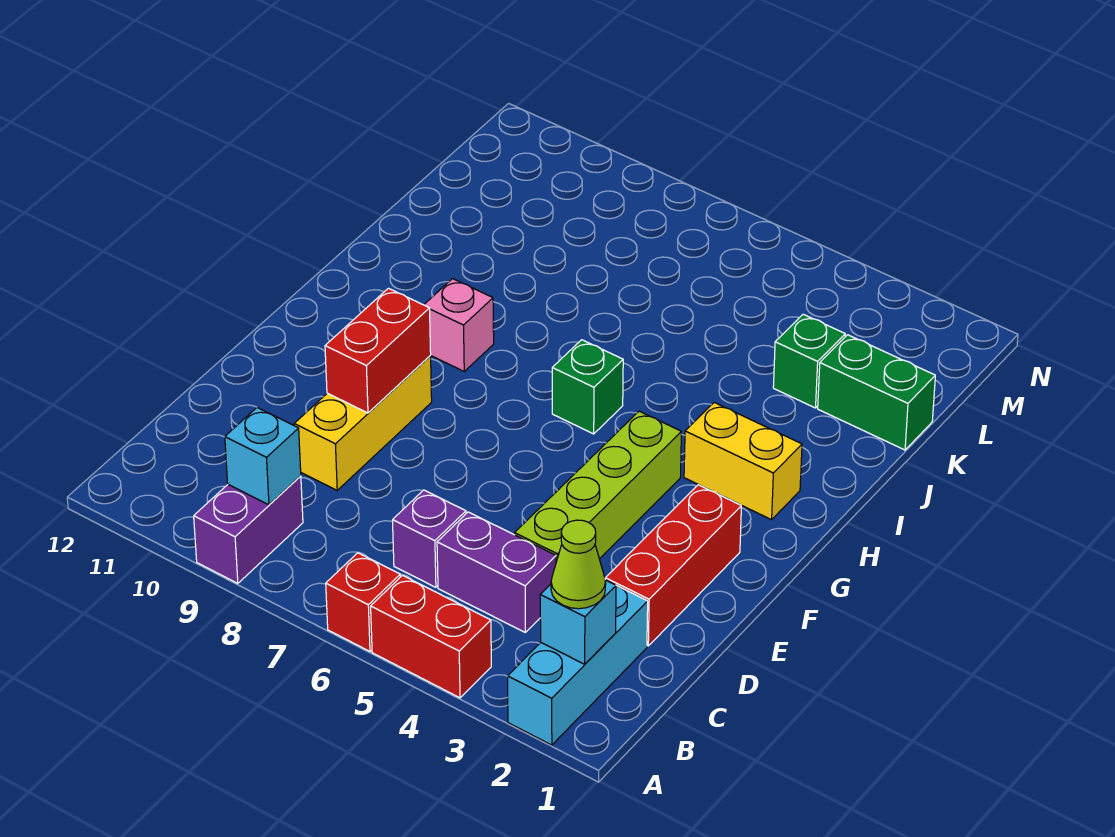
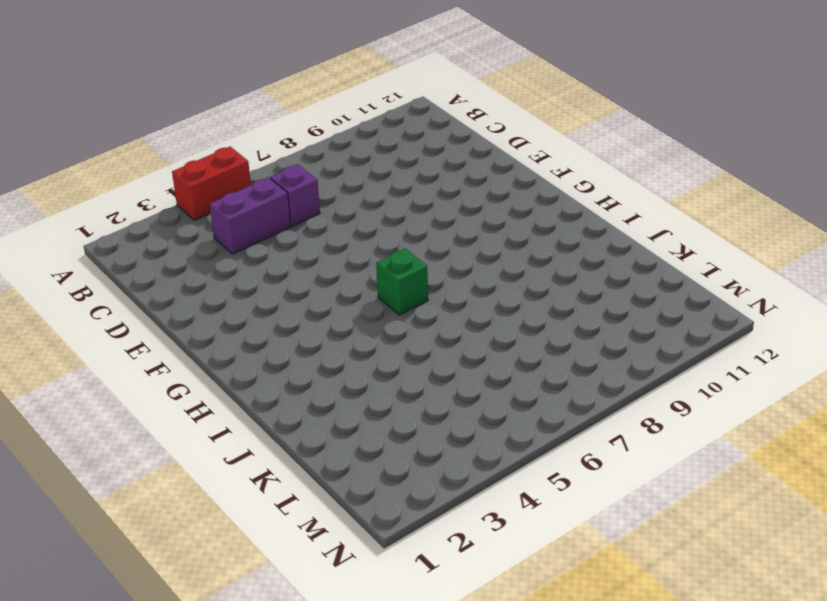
none -> cyan 1x3 brick [508,585,648,745]
none -> red 1x1 brick [326,553,400,651]
none -> purple 1x2 brick [194,476,303,584]

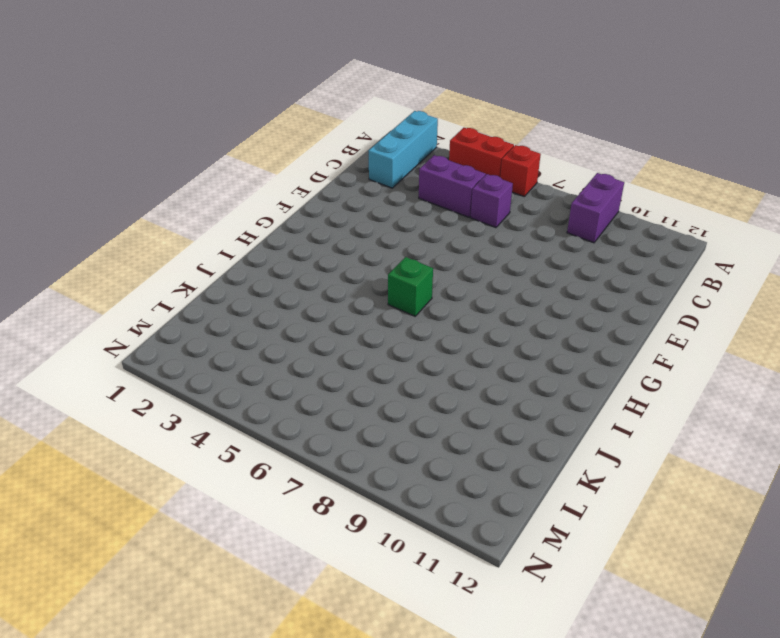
none -> red 1x3 brick [605,485,741,646]
none -> lime 1x4 brick [515,411,681,562]
none -> yellow 1x3 brick [294,356,432,490]

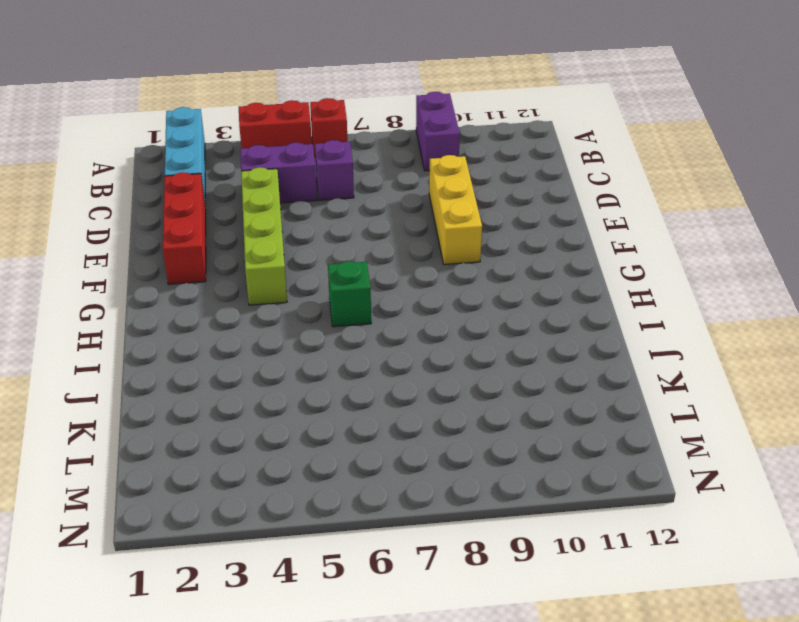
none -> yellow 1x2 brick [684,403,802,520]
none -> pink 1x1 brick [424,279,494,371]
none -> green 1x2 brick [818,335,935,450]

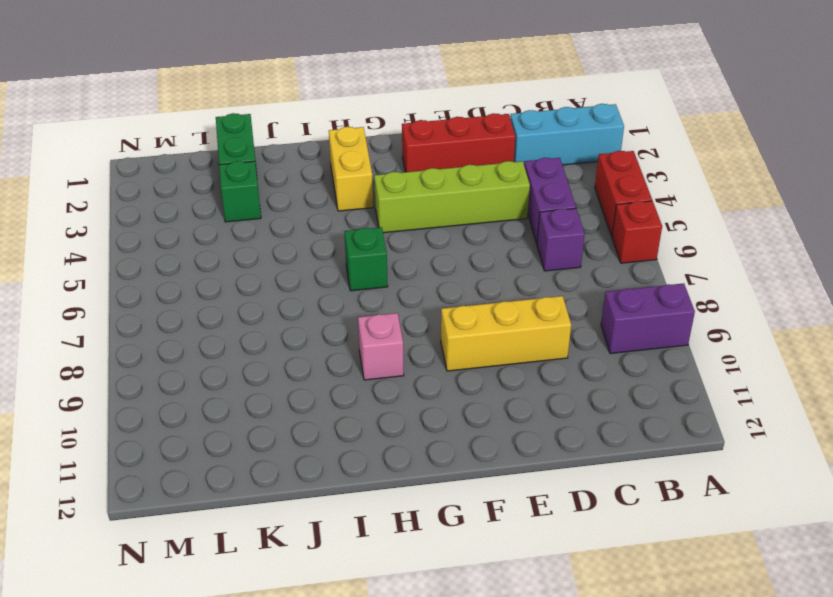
none -> cyan 1x1 brick [540,580,616,664]
none -> cyan 1x1 brick [225,408,301,505]
none -> red 1x2 brick [325,288,431,413]

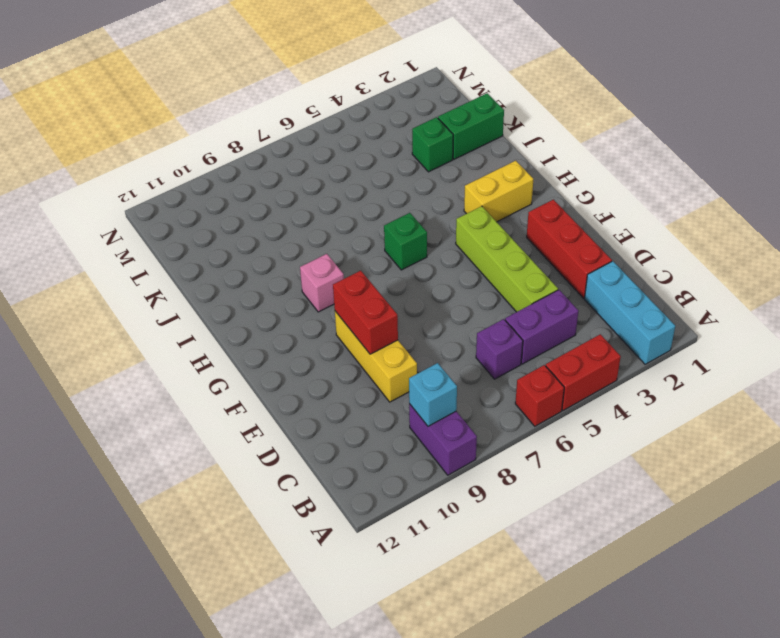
none -> cyan 1x1 brick [540,580,616,664]
none -> lime 1x1 cone [551,520,606,609]

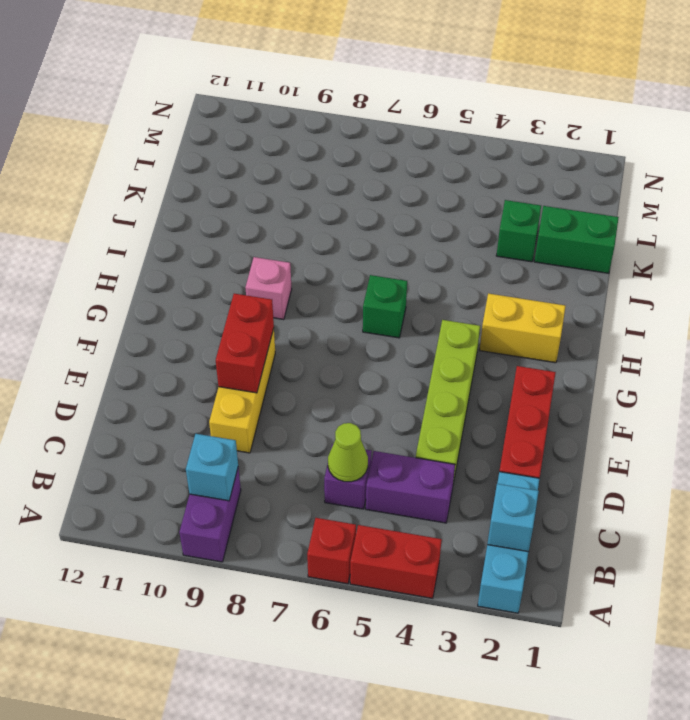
lime 1x1 cone [328,423,368,482] -> lime 1x1 cone moved to [551,520,606,609]

